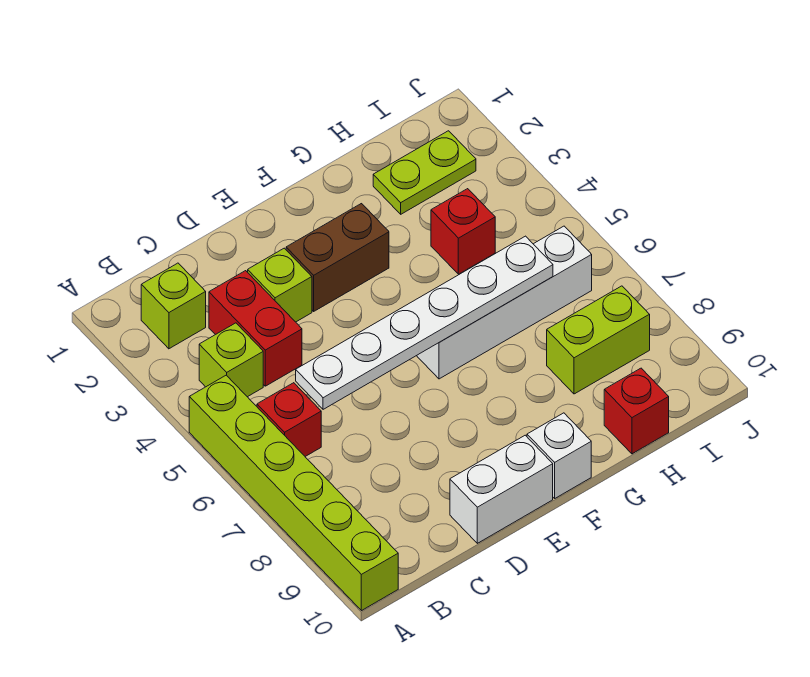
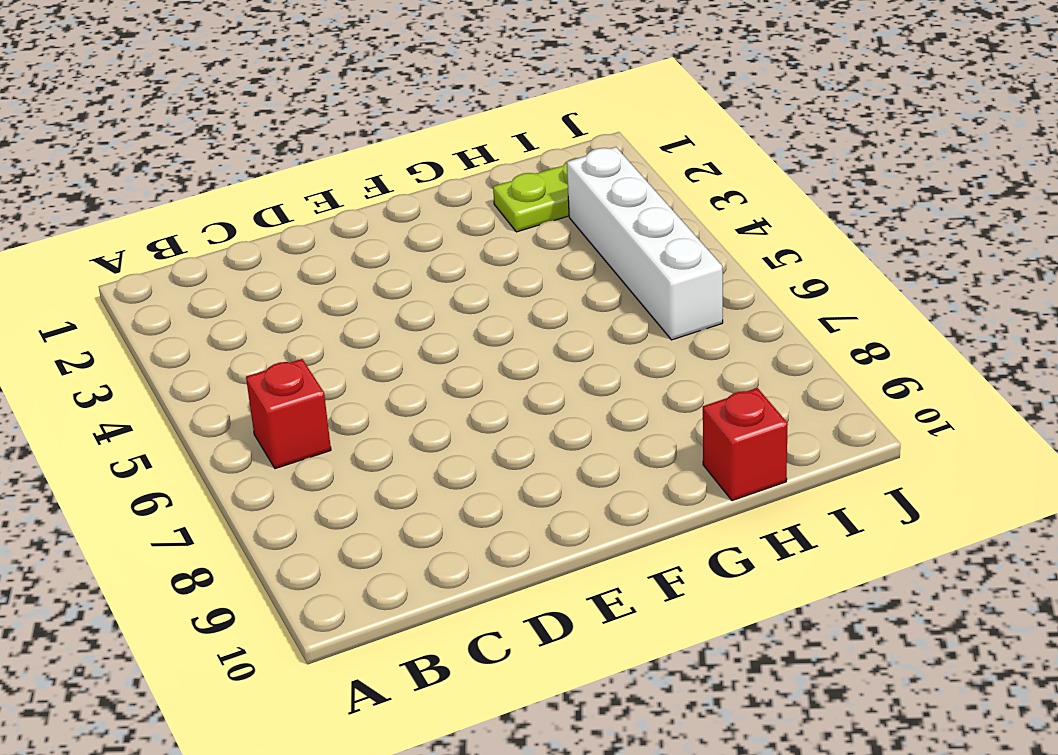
white 1x4 brick [567,147,723,340] -> white 1x4 brick turned to [417,226,592,379]
none -> lime 1x6 brick [189,375,398,611]
none -> lime 1x1 brick [141,263,206,349]
none -> lime 1x1 brick [199,323,263,397]

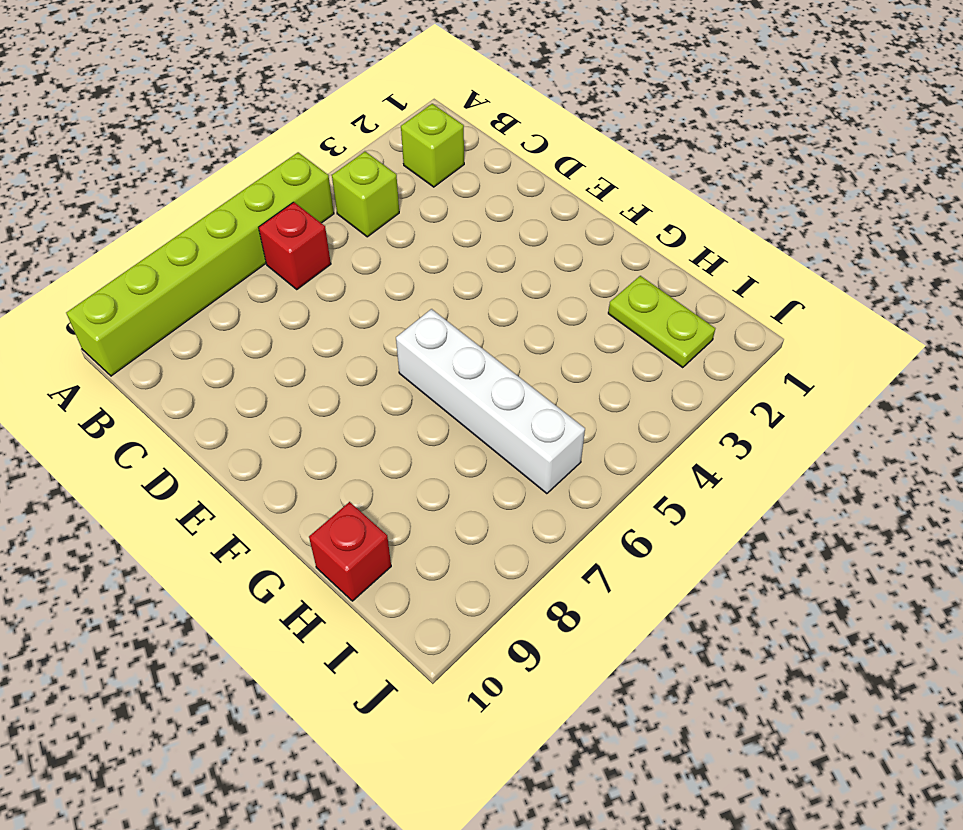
none -> red 1x2 brick [209,271,302,386]
none -> lime 1x1 brick [248,248,312,322]
none -> white 1x2 brick [450,435,553,543]

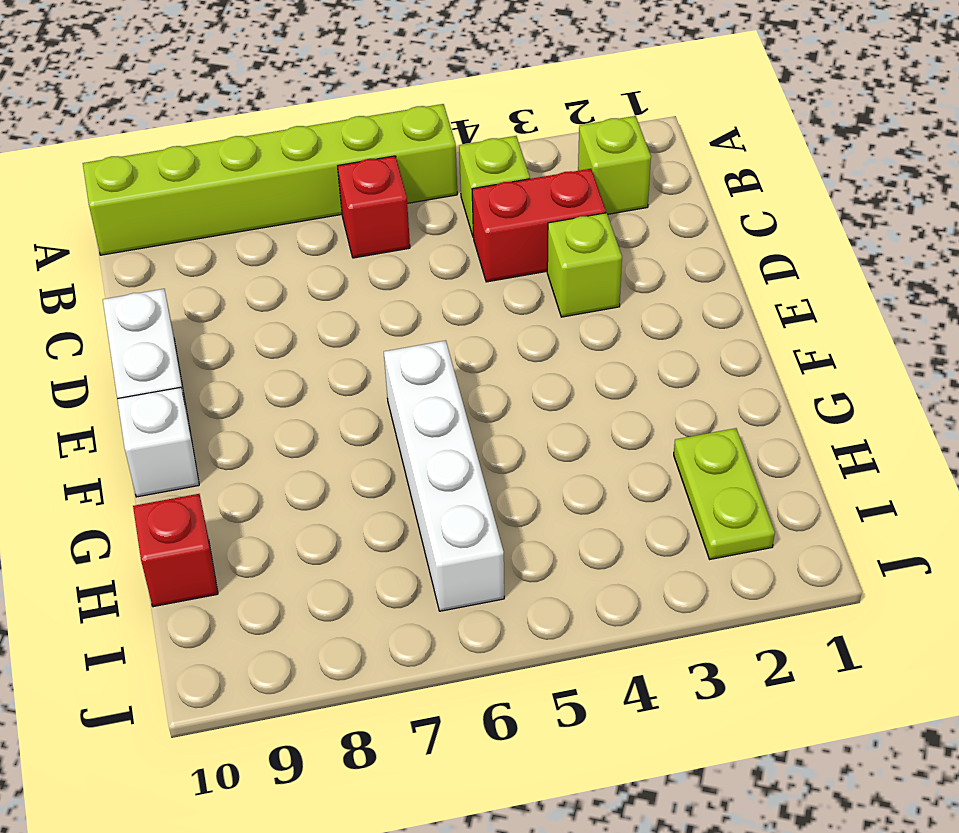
none -> brown 1x2 brick [286,204,389,311]
none -> red 1x1 brick [431,189,495,274]
none -> lime 1x2 brick [547,286,650,394]

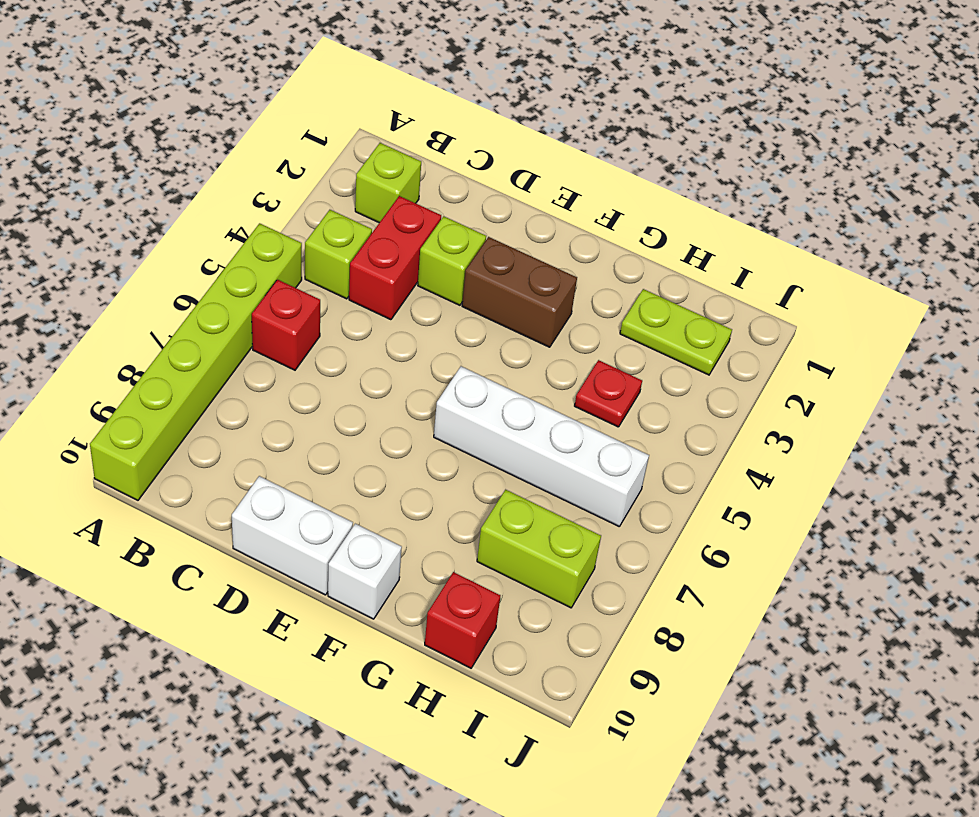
red 1x1 plate [575,360,642,427] -> red 1x1 brick [431,189,495,274]
none -> white 1x6 plate [296,236,553,409]

